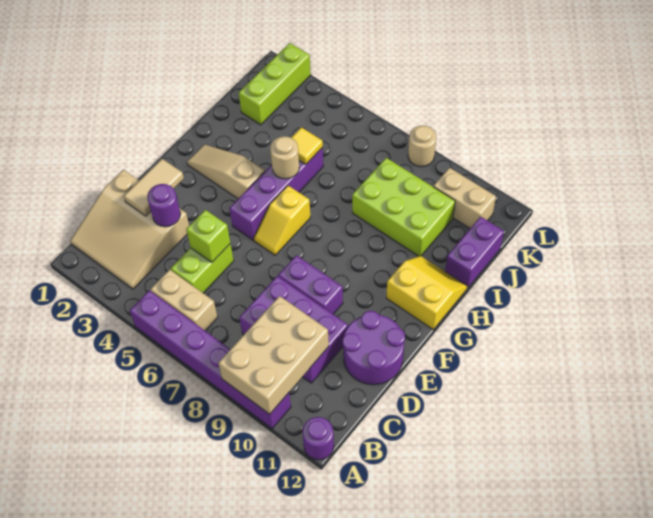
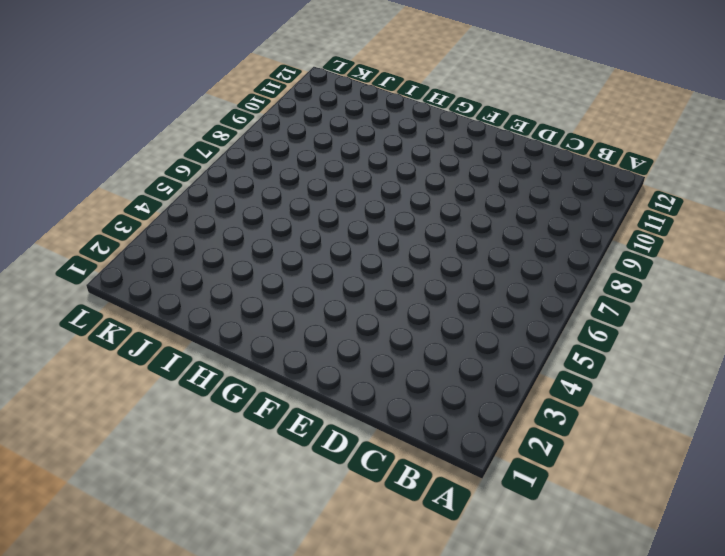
none -> purple 1x6 brick [130,290,291,429]
none -> purple 1x1 round brick [302,417,334,460]
none -> tan 3x3 slope [70,170,189,289]

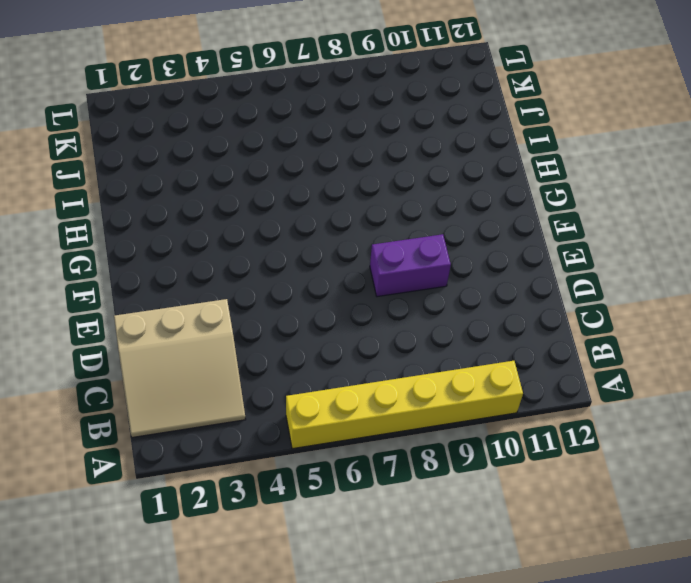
yellow 1x6 brick [286,361,523,449] -> purple 1x6 brick [130,290,291,429]
none -> purple 1x1 round brick [302,417,334,460]
none -> tan 1x2 brick [151,270,217,331]
none -> lime 1x2 brick [171,244,234,293]

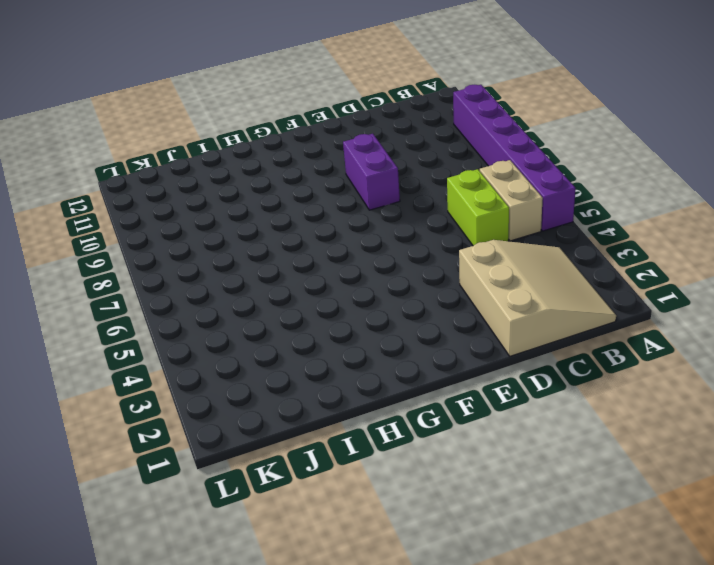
lime 1x2 brick [447,169,509,246] -> lime 1x2 brick turned to [171,244,234,293]
none -> purple 1x1 round brick [302,417,334,460]
none -> purple 2x3 brick [239,276,348,383]
none -> purple 2x2 round brick [342,311,405,385]

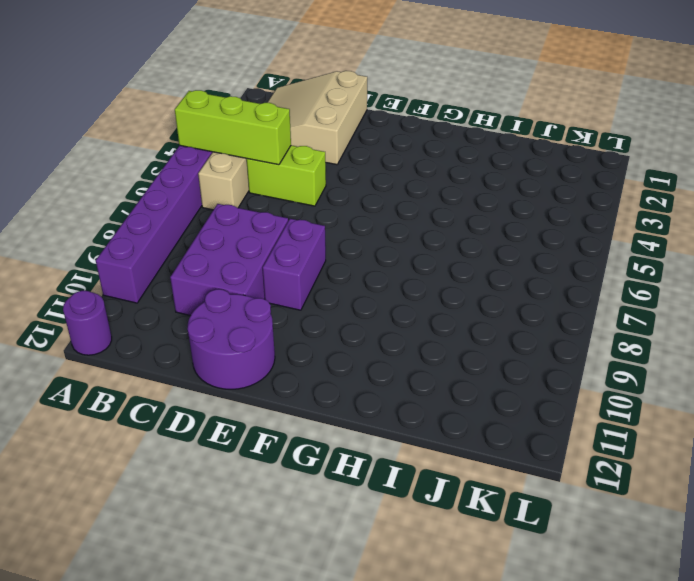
lime 1x3 brick [175,90,291,165] -> lime 1x3 brick moved to [239,43,311,125]
none -> purple 1x4 brick [229,147,323,240]
none -> yellow 1x2 slope [254,186,311,255]
none -> tan 1x3 slope [187,145,265,199]

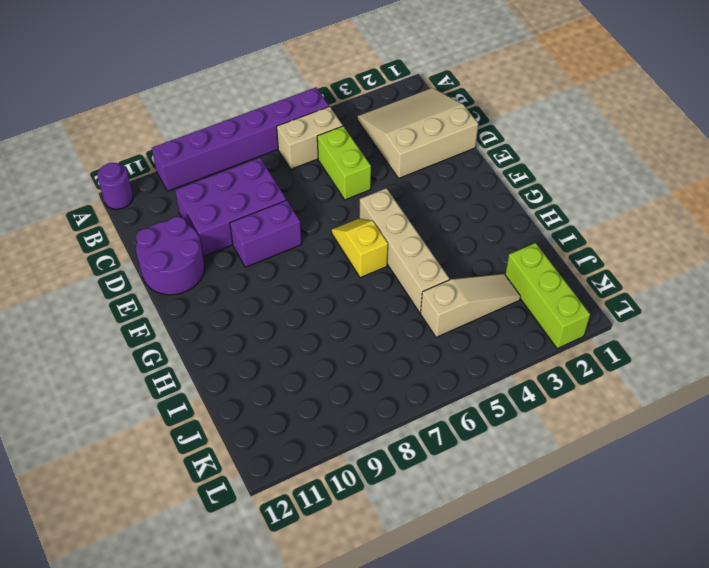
tan 1x4 brick [360,188,449,313] -> purple 1x4 brick [229,147,323,240]
tan 1x3 slope [421,274,521,337] -> tan 1x3 slope moved to [187,145,265,199]
none -> yellow 2x2 slope [386,256,468,330]
none -> lime 2x3 brick [352,158,455,256]
none -> purple 1x2 brick [445,217,504,288]

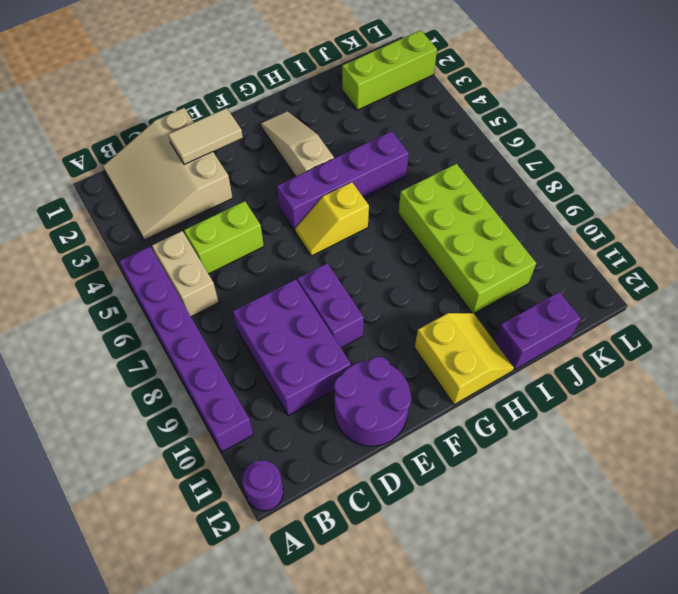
lime 2x4 brick [398,164,536,313] -> lime 2x3 brick [352,158,455,256]
none -> tan 1x2 brick [433,168,496,228]
none -> tan 1x1 round brick [408,126,436,167]
none -> tan 2x3 brick [218,296,329,414]

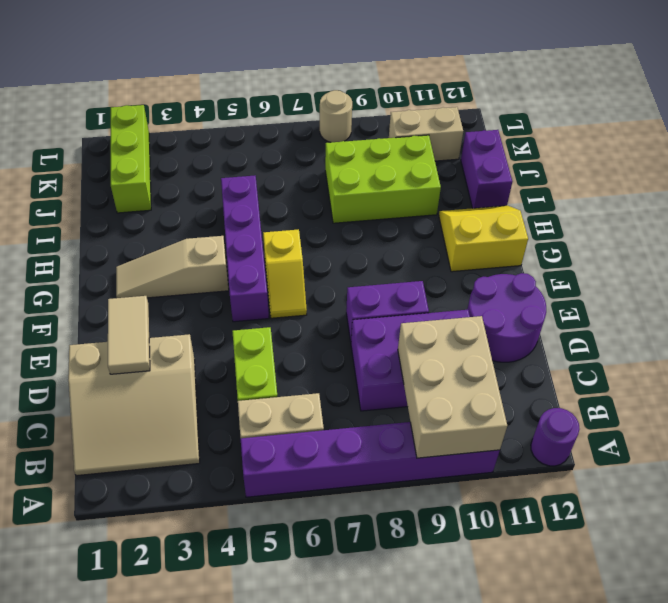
none -> purple 1x1 round brick [147,184,180,227]
none -> lime 1x1 brick [186,210,230,262]
none -> tan 1x1 round brick [270,136,299,179]

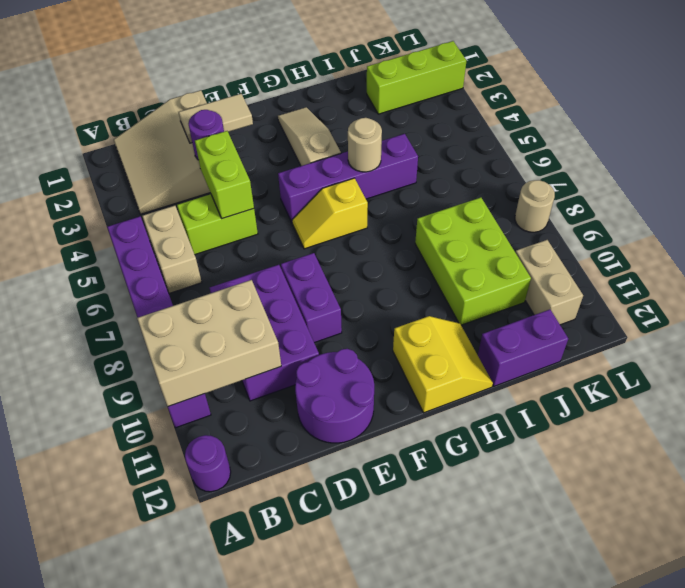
lime 1x2 brick [195,131,254,219] -> lime 1x1 brick [186,210,230,262]
none -> yellow 1x1 tile [291,127,323,164]

